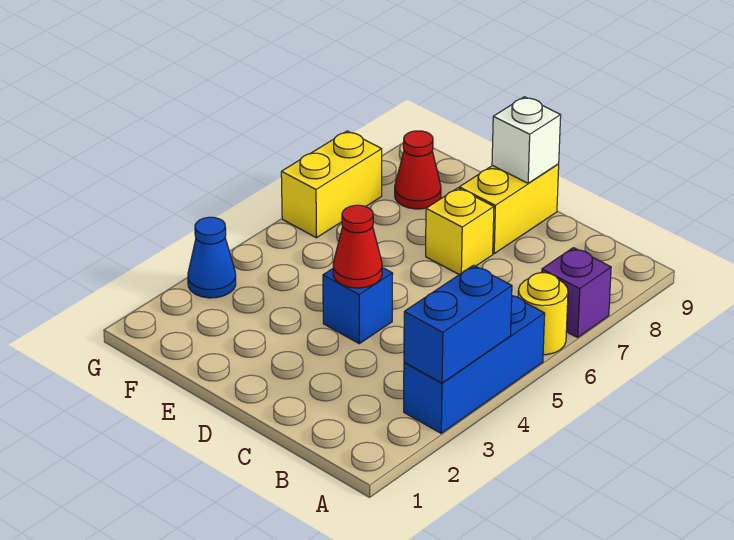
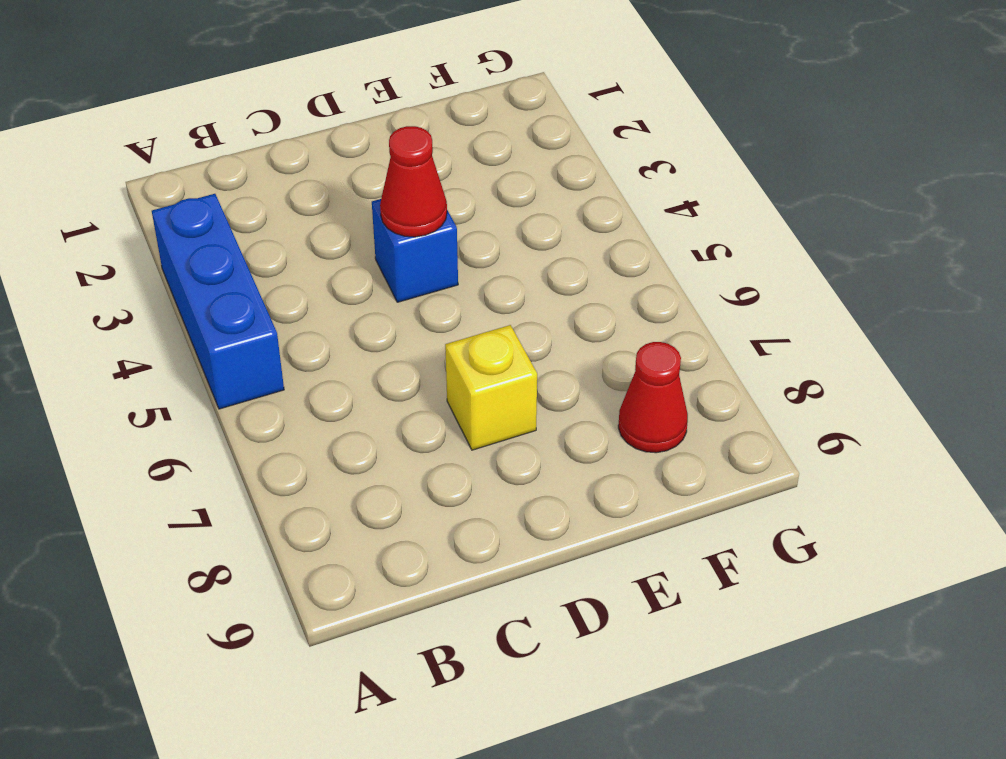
none -> yellow 1x1 round brick [518,273,568,355]
none -> purple 1x1 brick [542,248,611,337]
none -> yellow 1x2 brick [459,164,559,253]

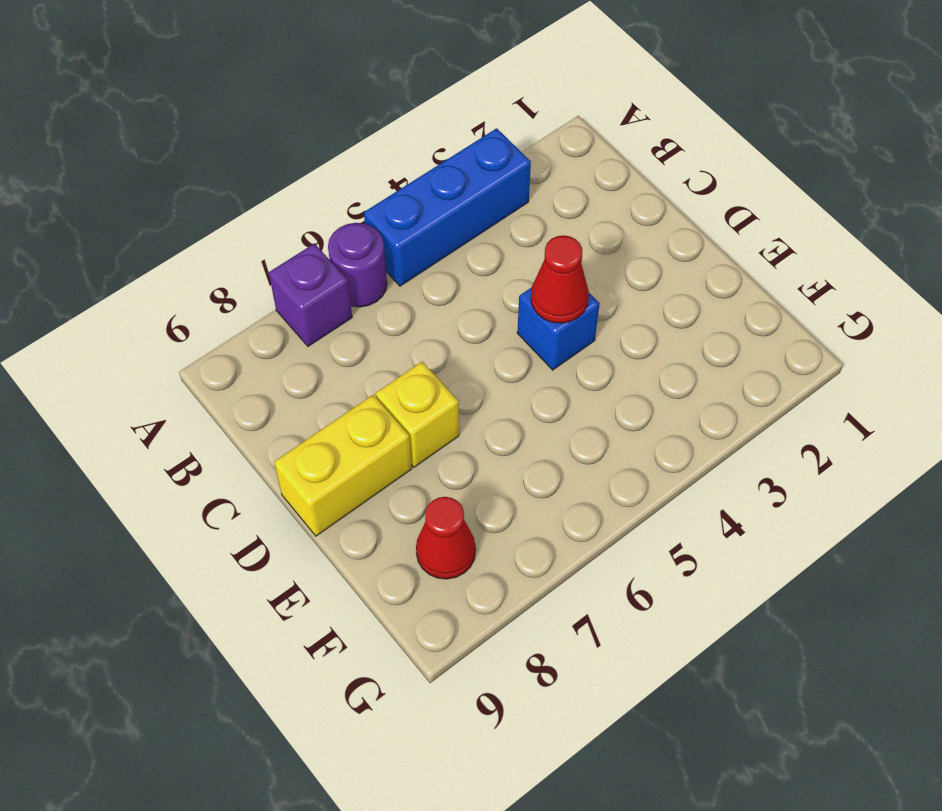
purple 1x1 round brick [328,223,387,307] -> yellow 1x1 round brick [518,273,568,355]
none -> blue 1x1 cone [188,217,236,298]
none -> yellow 1x2 brick [281,131,382,238]
none -> blue 1x2 brick [404,265,512,383]

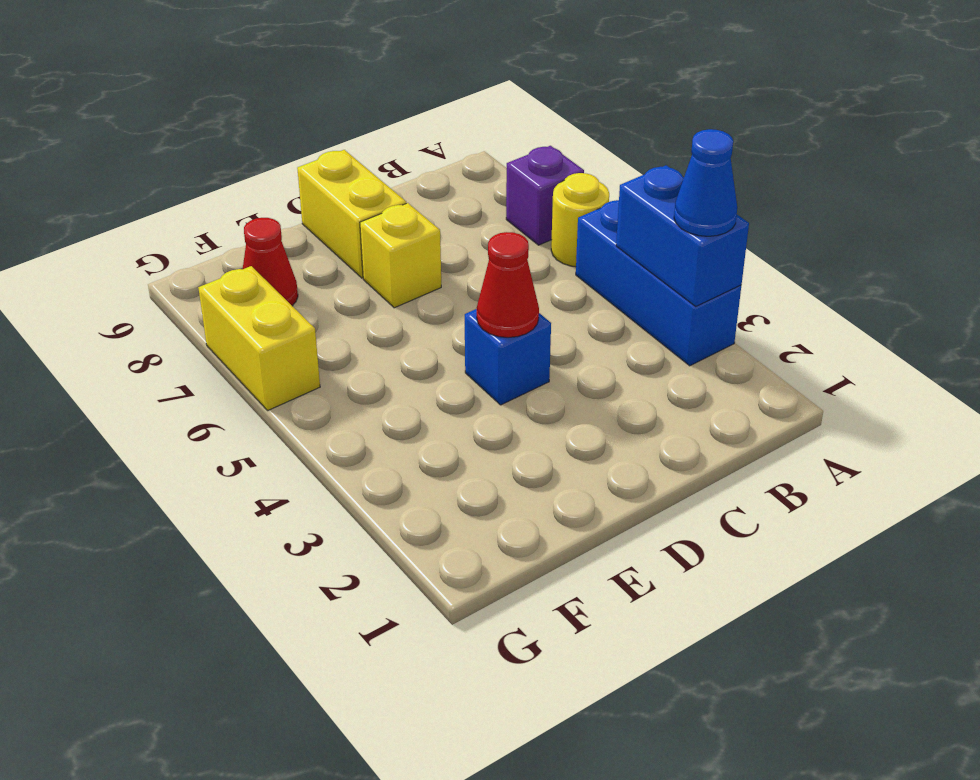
blue 1x1 cone [674,129,737,236] -> blue 1x1 cone moved to [188,217,236,298]
none -> white 1x1 brick [492,97,561,183]

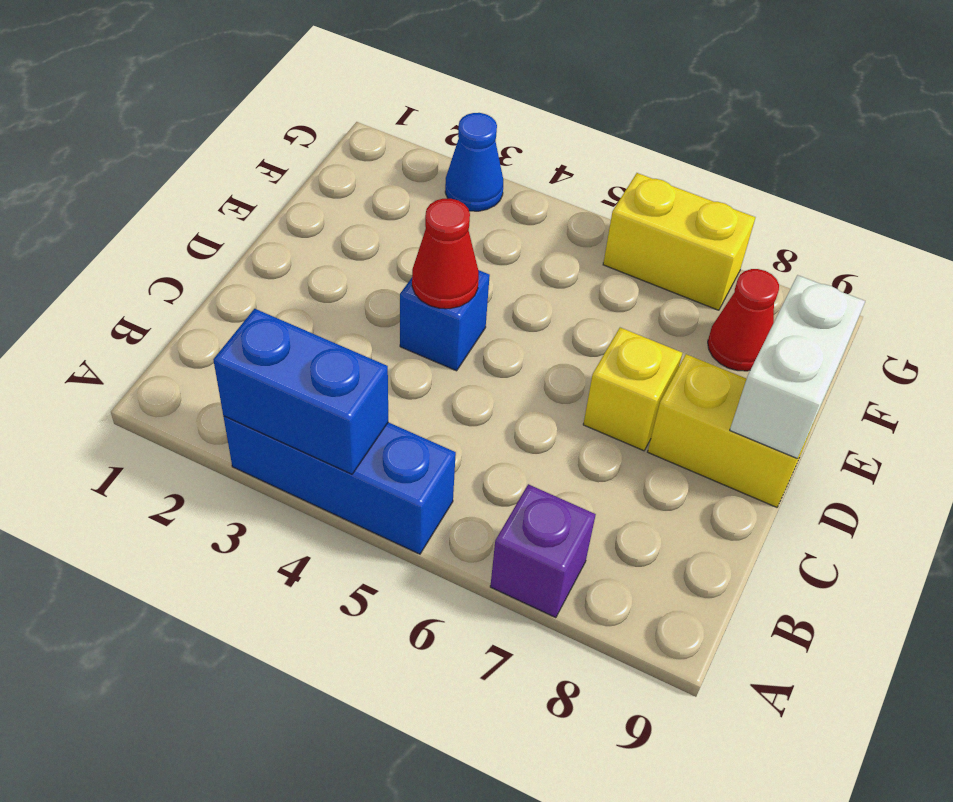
white 1x2 brick [730,275,865,458] -> white 1x1 brick [492,97,561,183]
none -> yellow 1x1 round brick [518,273,568,355]

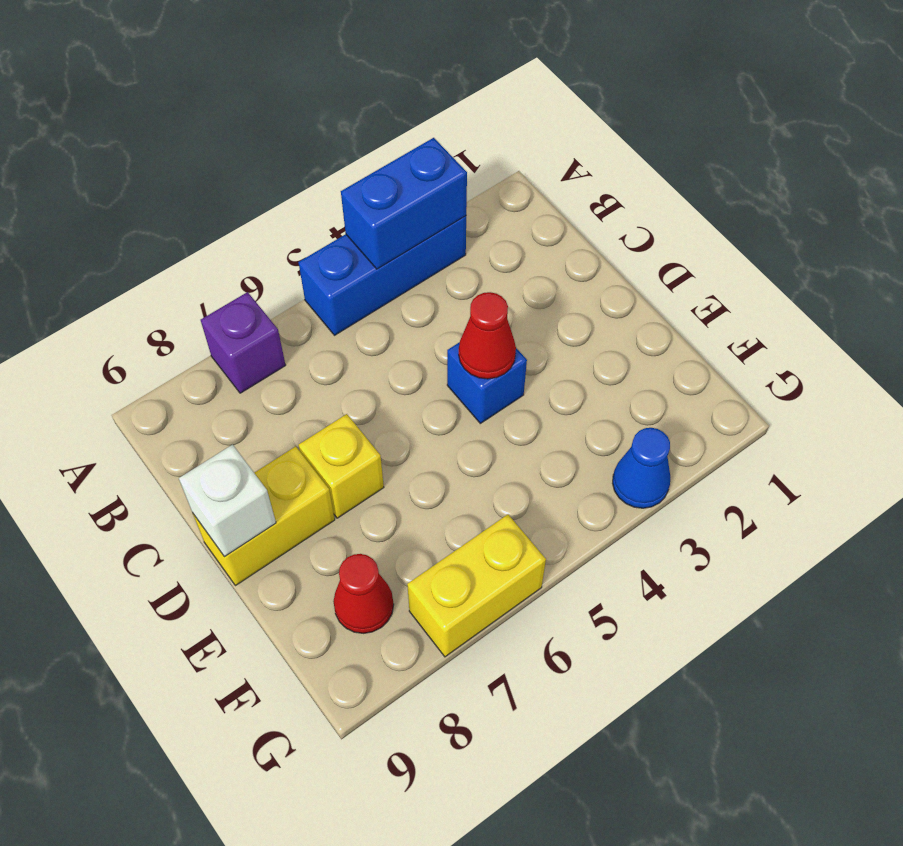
none -> yellow 1x1 round brick [518,273,568,355]

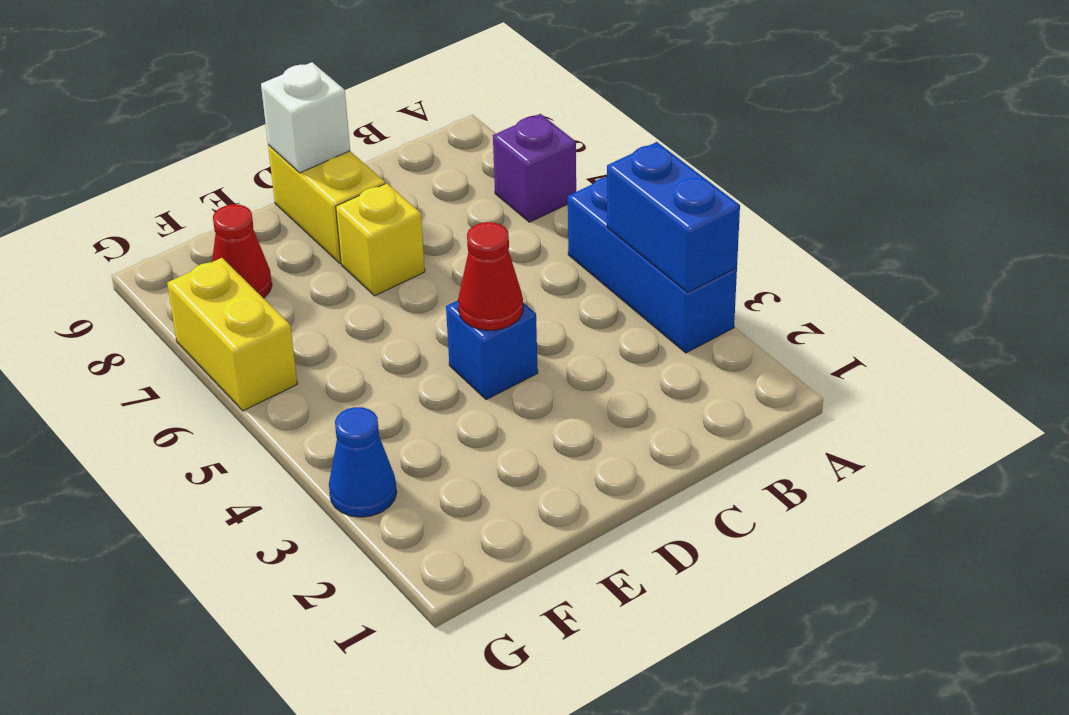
none -> yellow 1x1 round brick [518,273,568,355]

